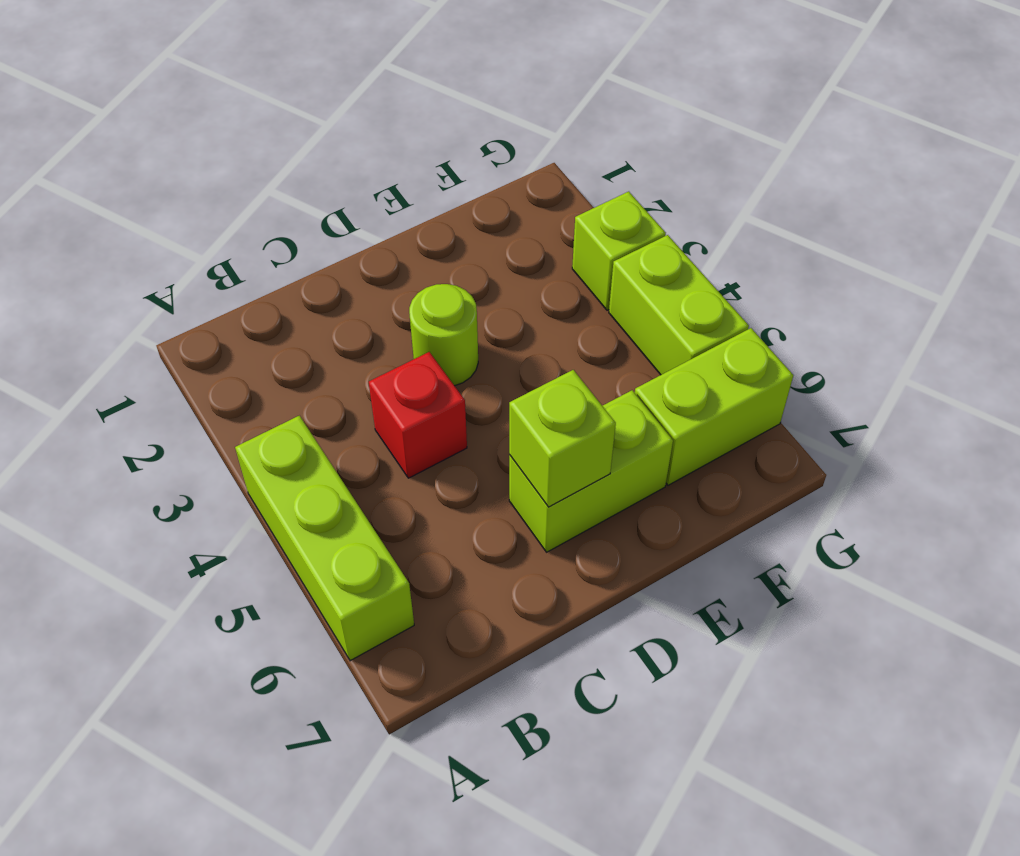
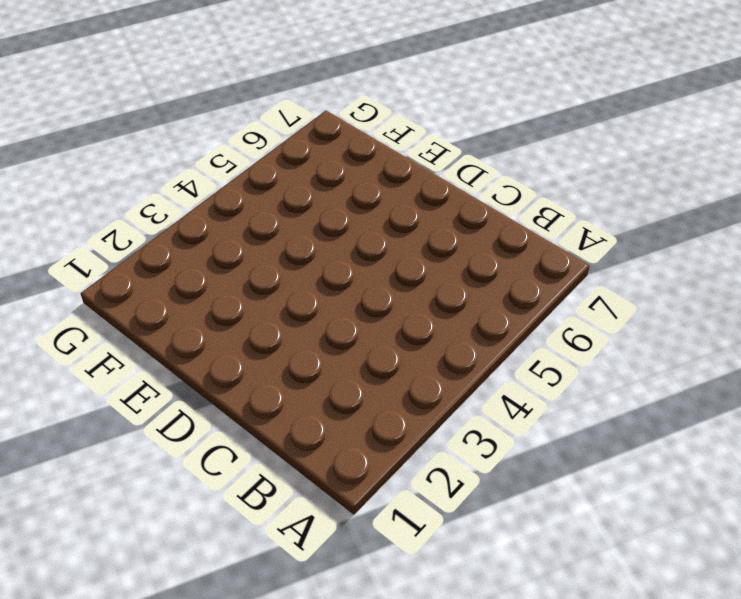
none -> lime 1x3 brick [235,416,414,661]
none -> red 1x1 brick [369,352,467,478]

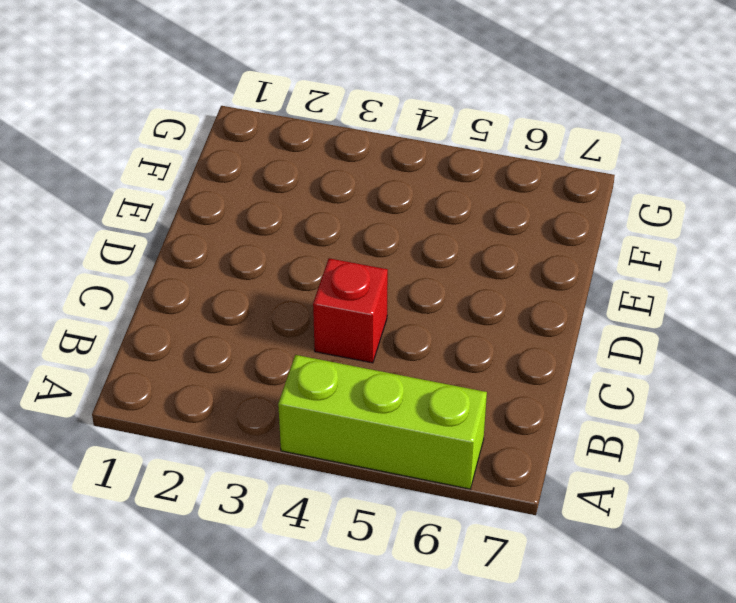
none -> lime 1x1 round brick [409,284,478,386]
none -> lime 1x2 brick [509,390,673,552]

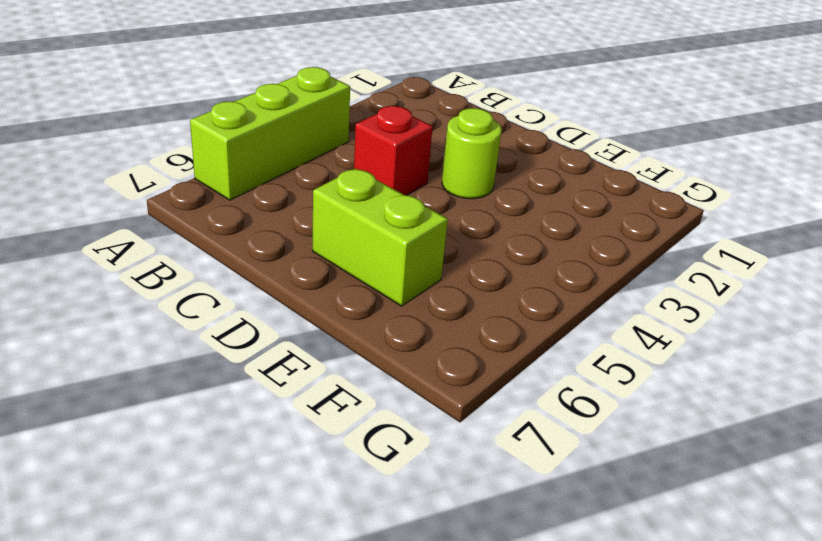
none -> lime 1x2 brick [635,328,793,485]
none -> lime 1x1 brick [572,192,666,310]

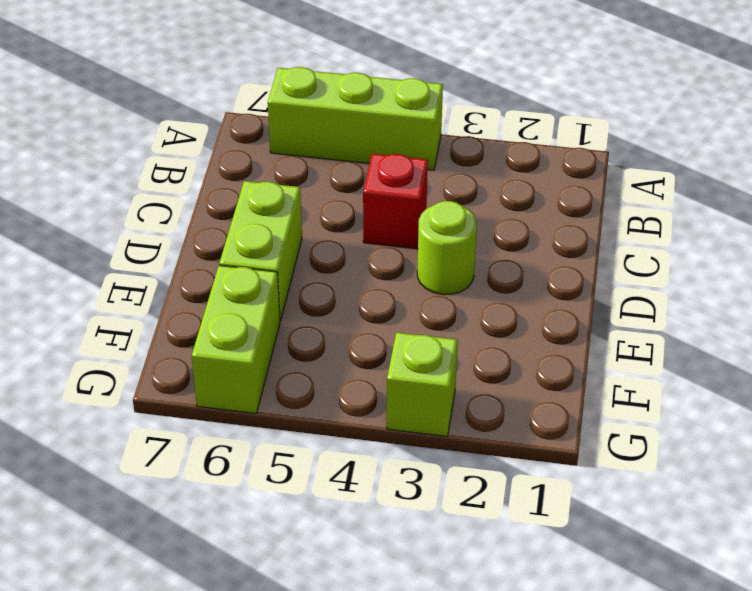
none -> lime 1x2 brick [609,235,749,375]
none -> lime 1x1 brick [509,370,616,507]

